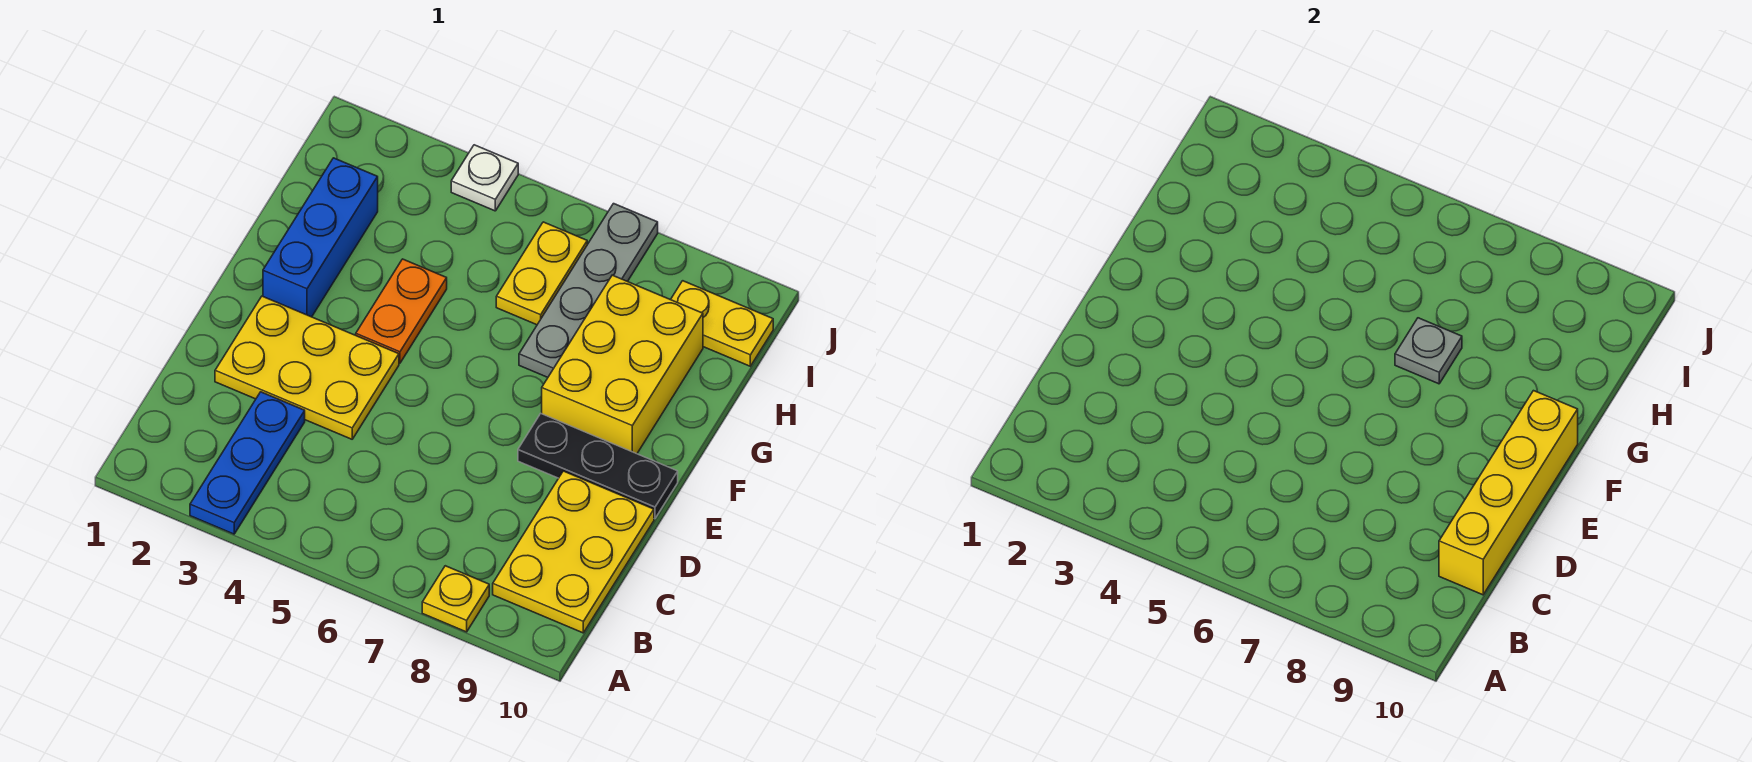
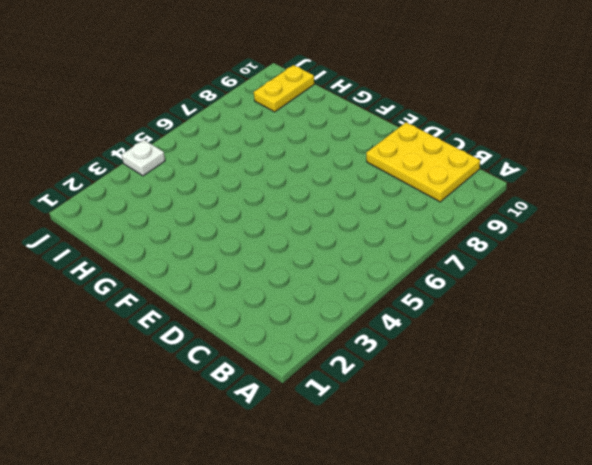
none -> blue 1x3 plate [190,392,305,534]
none -> yellow 1x1 plate [422,566,489,632]
none -> yellow 2x3 plate [215,296,399,439]

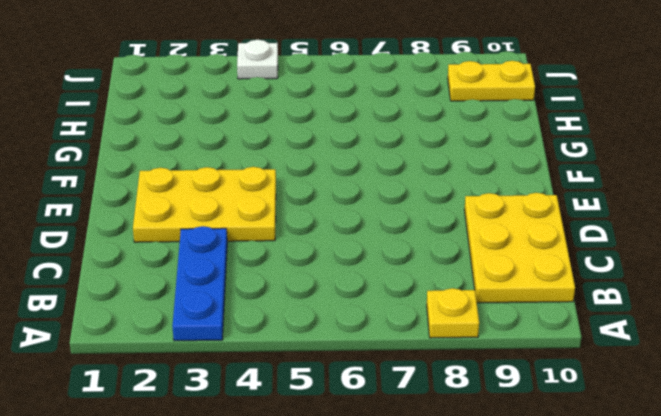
none -> black 1x3 plate [518,414,678,519]
none -> blue 1x3 brick [263,158,378,317]
none -> orange 1x2 plate [356,259,447,363]

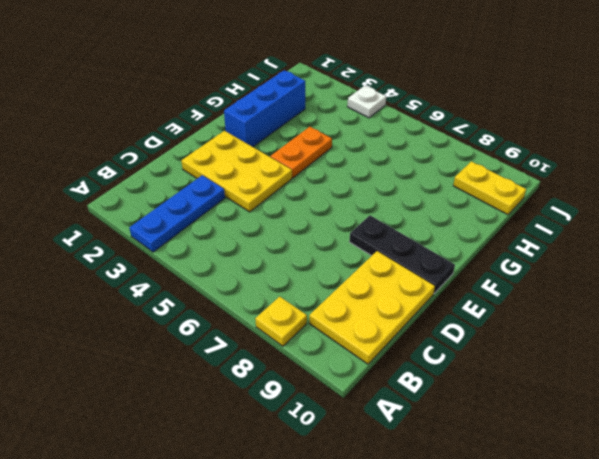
none -> yellow 2x3 brick [542,275,703,454]
none -> grey 1x4 plate [519,204,658,377]
none -> yellow 1x2 plate [496,222,587,325]

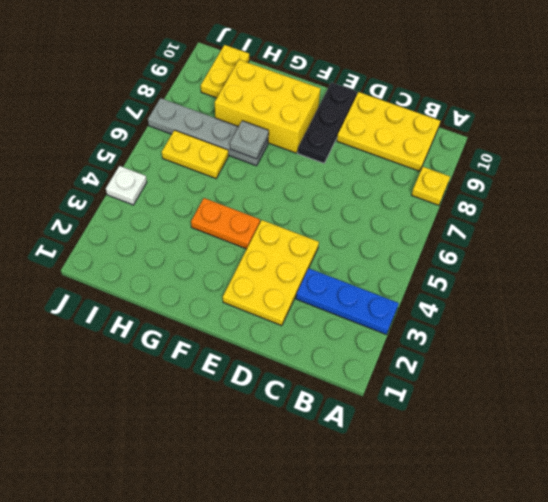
none -> blue 1x3 brick [263,158,378,317]
none -> yellow 1x4 brick [1439,391,1578,595]

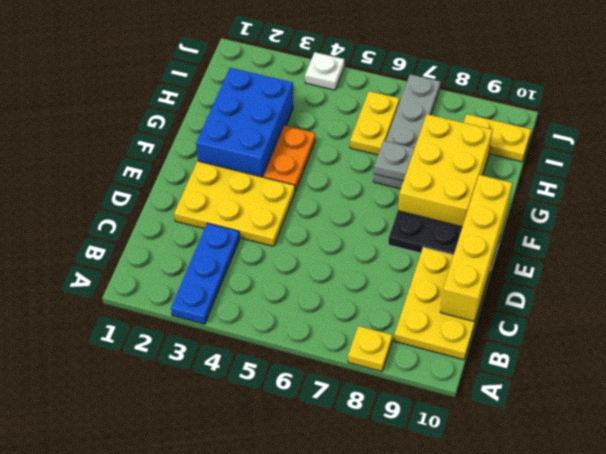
blue 2x3 brick [196,68,293,177] -> blue 1x3 brick [263,158,378,317]

